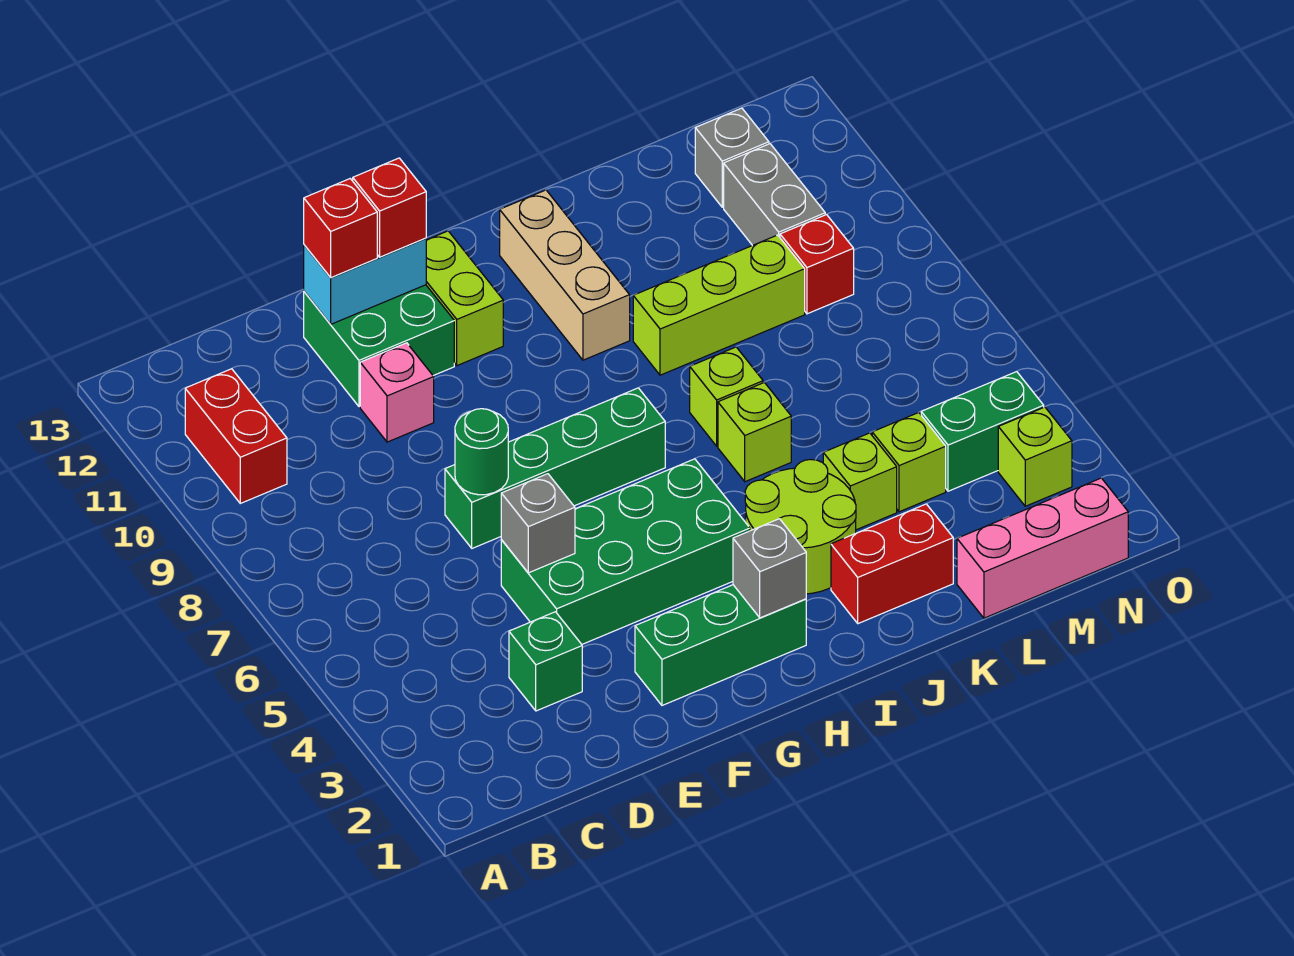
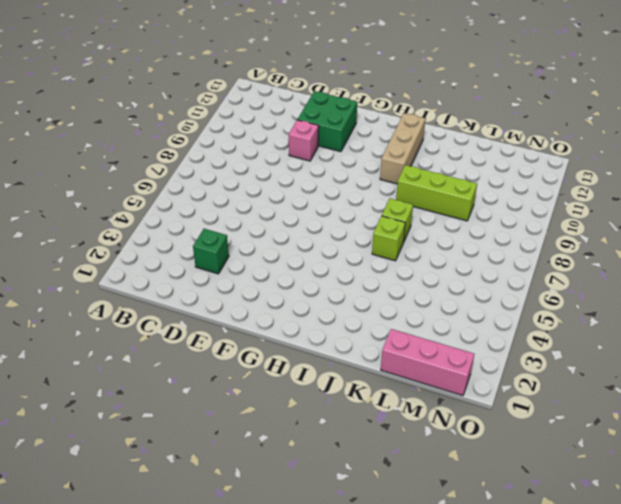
none -> red 1x2 brick [185,369,287,503]
none -> green 2x4 brick [501,459,750,644]
none -> green 1x4 brick [445,388,665,548]

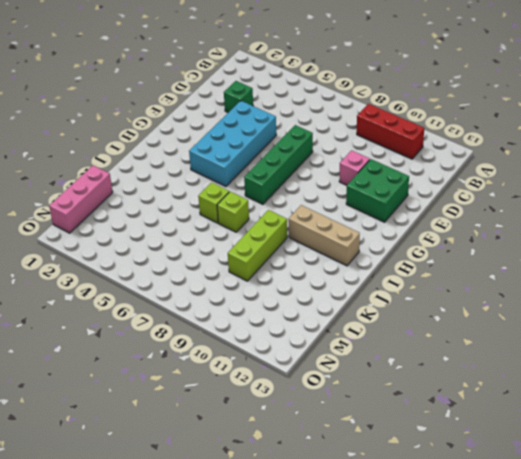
red 1x3 brick [357,104,424,159] -> red 1x2 brick [185,369,287,503]
cyan 2x4 brick [189,101,276,187] -> green 2x4 brick [501,459,750,644]
none -> green 1x3 brick [635,585,806,705]
none -> lime 1x2 brick [426,231,503,366]
none -> lime 2x2 round brick [745,460,856,594]

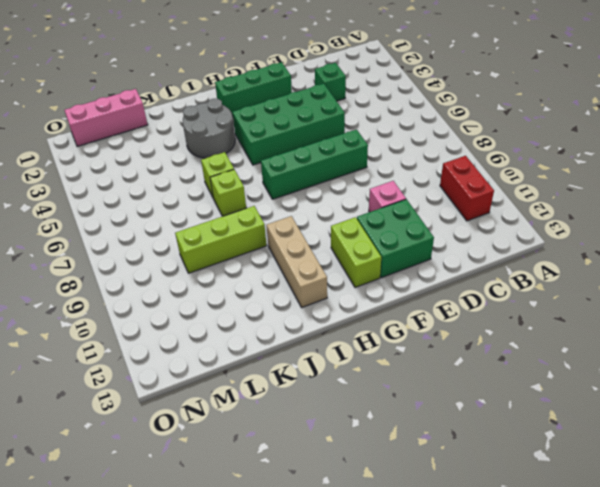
grey 2x2 round brick [182,99,235,158] -> lime 2x2 round brick [745,460,856,594]
none -> red 1x2 brick [831,504,953,624]
none -> lime 1x1 brick [823,433,897,530]
none -> lime 1x1 brick [872,412,946,512]

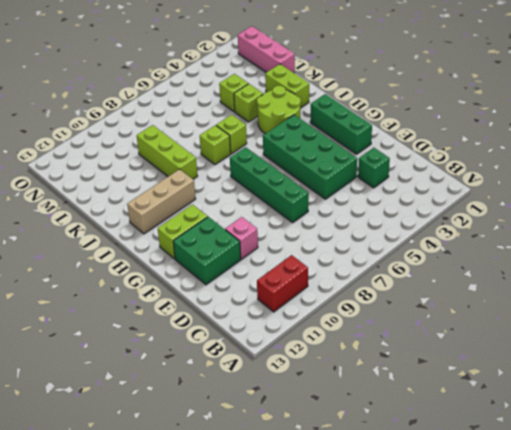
lime 1x2 brick [265,64,309,108] -> red 1x2 brick [831,504,953,624]
none -> green 1x2 brick [921,372,1044,491]
none -> red 1x1 brick [780,215,854,314]
none -> grey 1x2 brick [724,144,825,245]

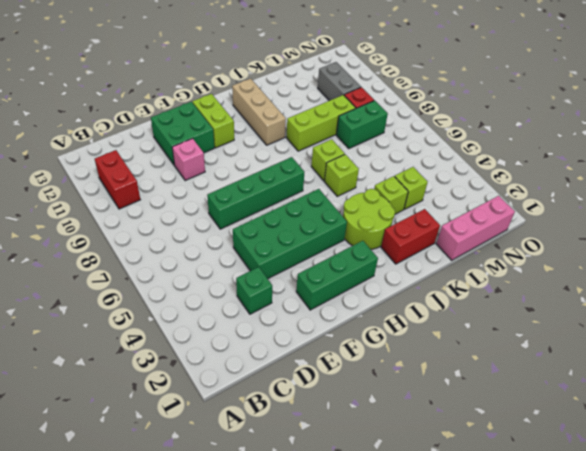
green 1x2 brick [336,101,388,148] -> green 1x2 brick moved to [921,372,1044,491]
none -> grey 1x1 brick [695,108,769,207]
none -> lime 1x1 brick [998,407,1072,506]
none -> grey 1x1 brick [501,474,575,573]

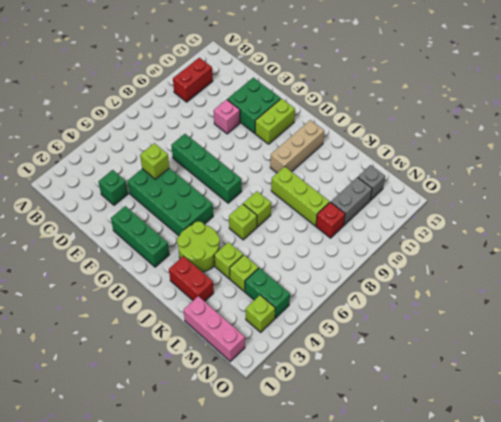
lime 1x1 brick [140,143,169,179] -> grey 1x1 brick [501,474,575,573]
none -> green 1x1 round brick [455,409,508,495]
none -> cyan 1x2 brick [304,238,426,324]
none -> grey 1x1 brick [733,519,806,618]

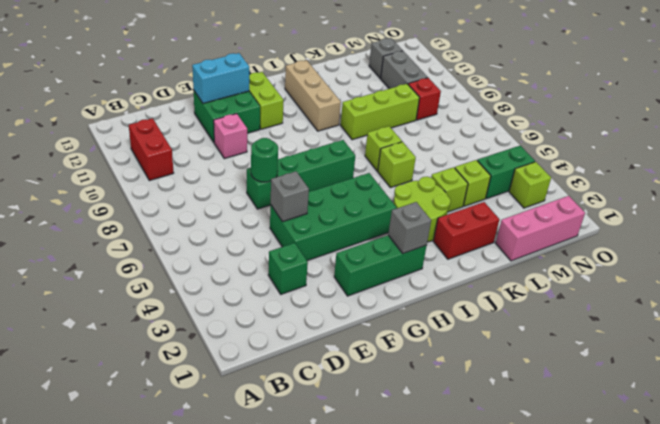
none -> red 1x1 brick [304,179,377,278]
none -> red 1x1 brick [353,158,426,257]

